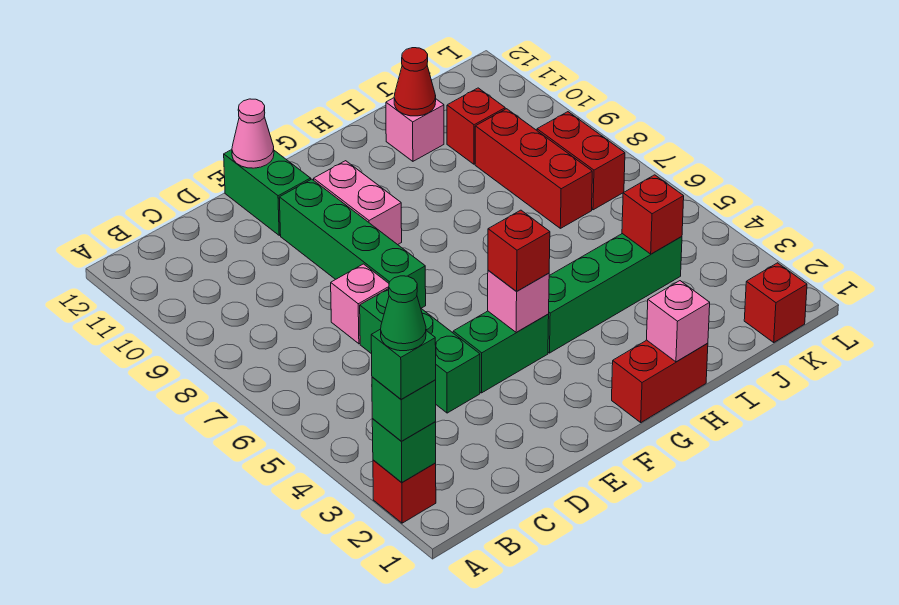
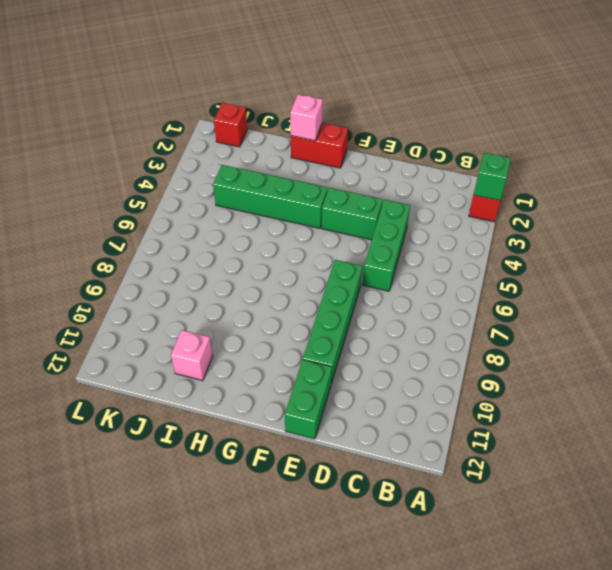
none -> pink 1x1 brick [331,264,389,344]
none -> pink 1x2 brick [314,161,402,245]
none -> red 1x3 brick [475,109,592,228]

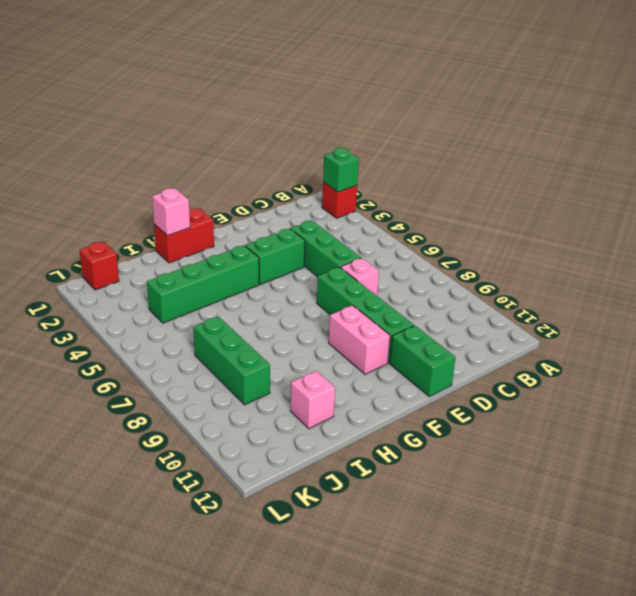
green 1x3 brick [193,316,270,405] -> red 1x3 brick [475,109,592,228]
none -> red 1x1 brick [447,88,505,164]
none -> red 1x2 brick [537,112,625,210]
none -> pink 1x1 cone [232,99,274,168]

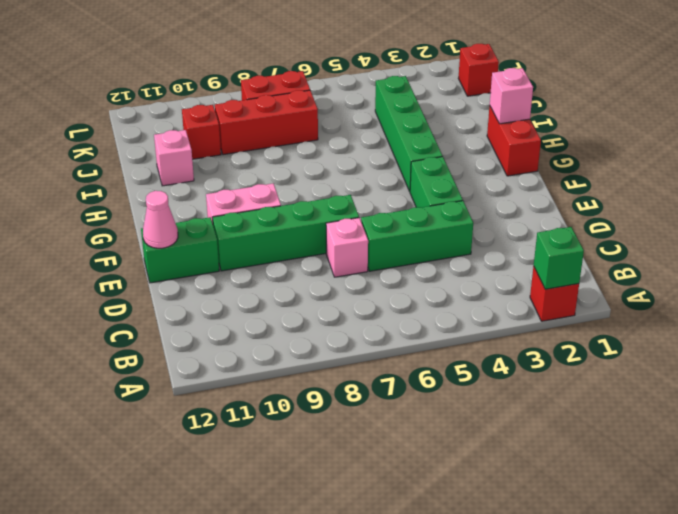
none -> pink 1x1 brick [488,270,549,333]
none -> red 1x1 cone [394,48,436,116]
none -> red 1x1 brick [622,175,684,254]

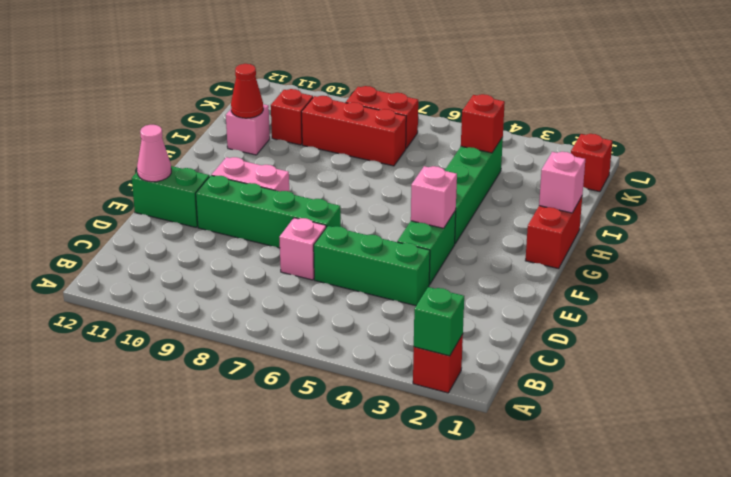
none -> green 1x1 brick [372,377,436,441]
none -> red 1x1 brick [488,210,550,291]
none -> green 1x1 brick [371,329,436,400]

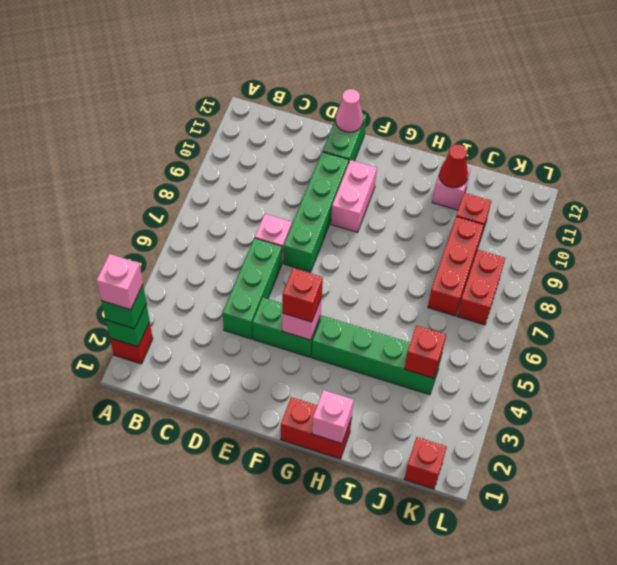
pink 1x1 brick [97,254,143,310] -> green 1x1 brick [371,329,436,400]
none -> green 1x1 cone [381,276,426,351]

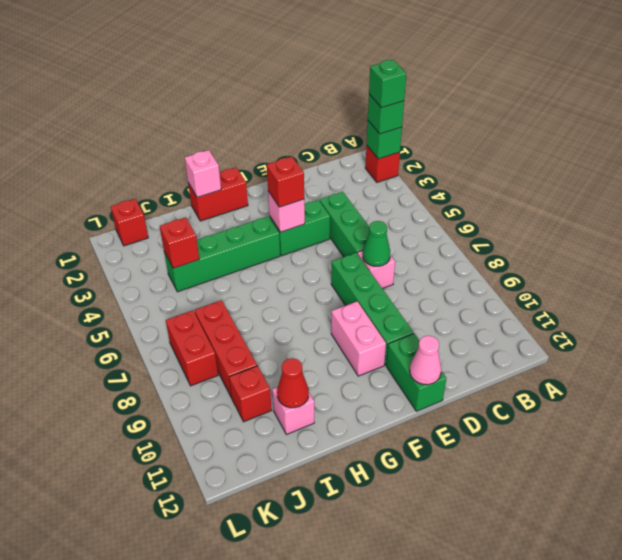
green 1x1 cone [363,221,390,266] -> green 1x1 cone moved to [381,276,426,351]

